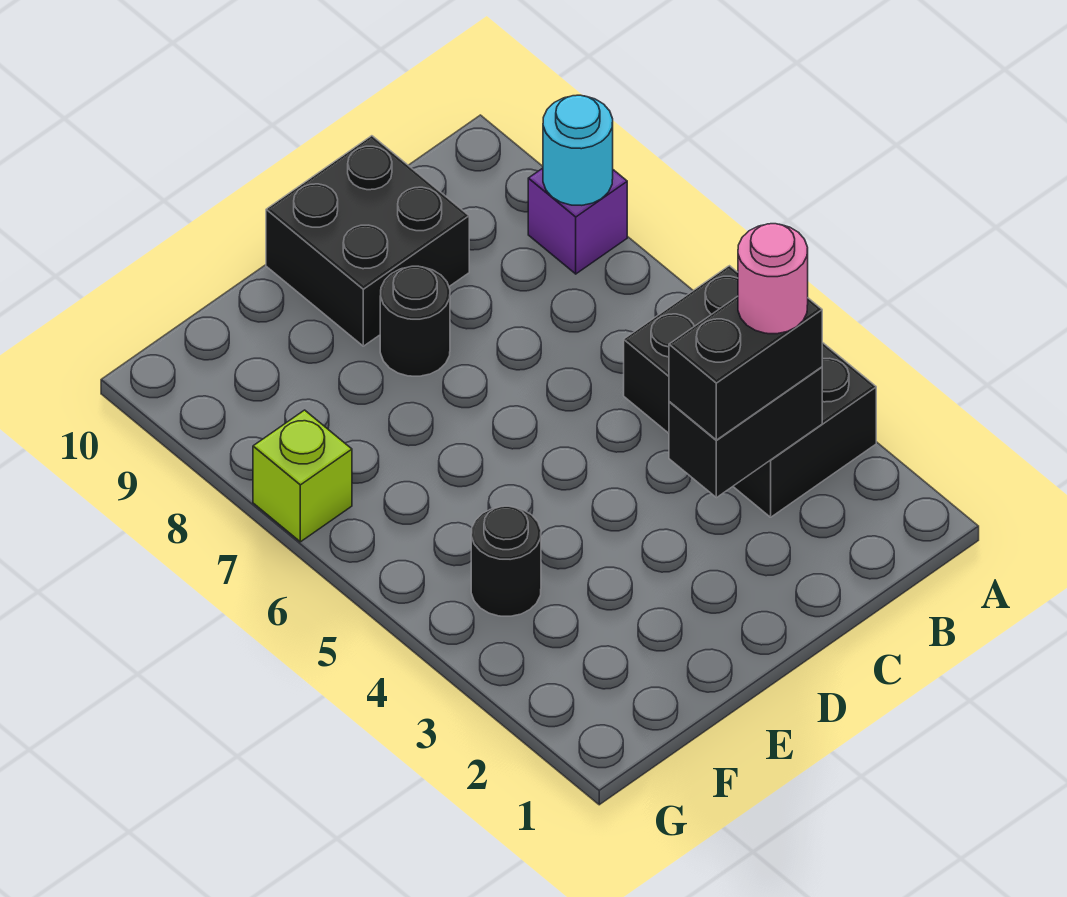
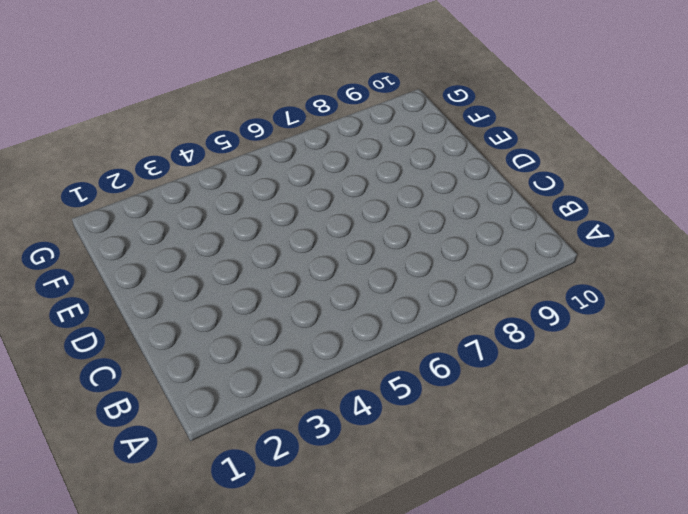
none -> black 2x3 brick [624,266,876,517]
none -> purple 1x1 brick [528,168,627,274]

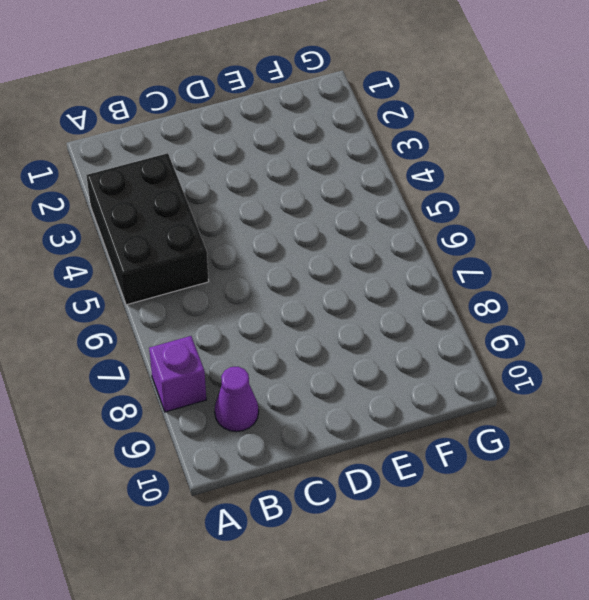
purple 1x1 cone [215,367,259,432] -> none
none -> black 2x2 brick [266,136,469,346]
none -> black 1x1 round brick [380,266,450,376]

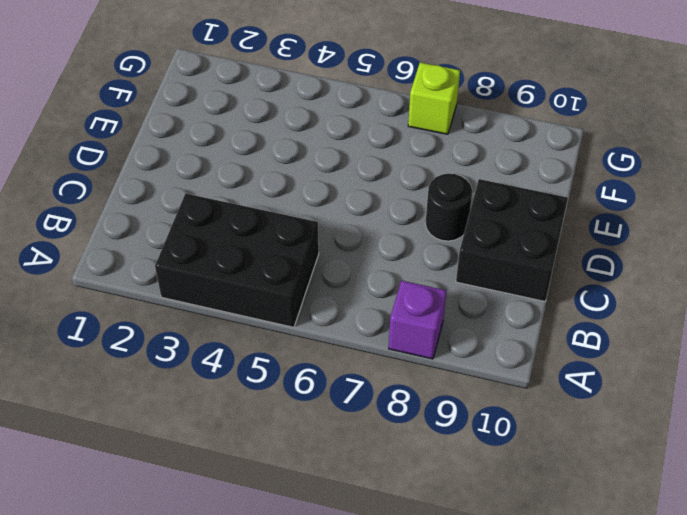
none -> black 1x1 round brick [471,506,541,616]
none -> cyan 1x1 round brick [543,95,613,205]

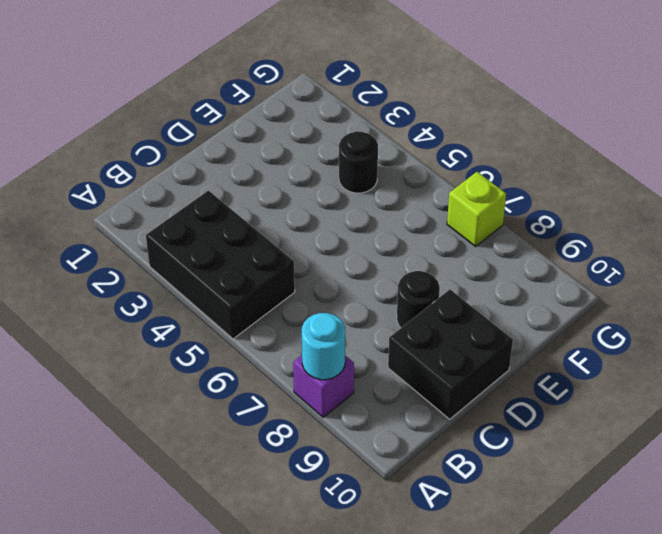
none -> black 1x2 brick [669,367,822,498]
none -> black 1x2 brick [669,296,822,440]

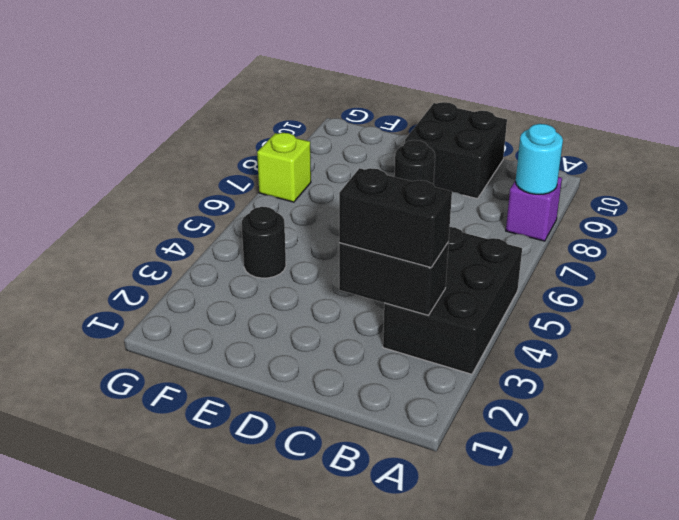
none -> pink 1x1 round brick [738,224,808,334]

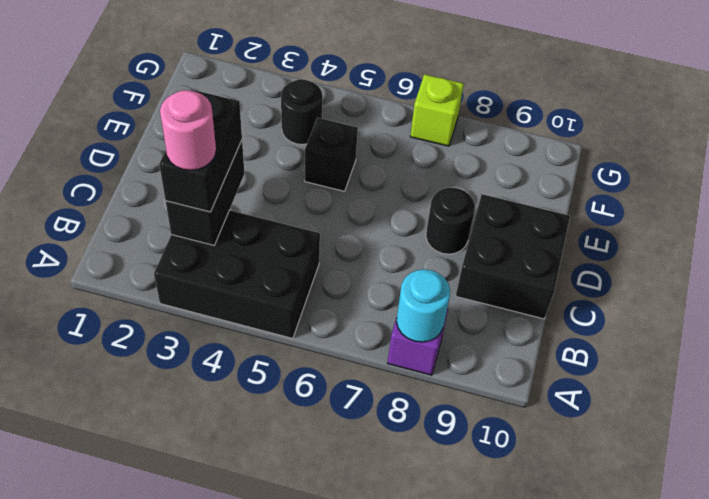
black 1x1 brick [305,118,358,191] -> none

